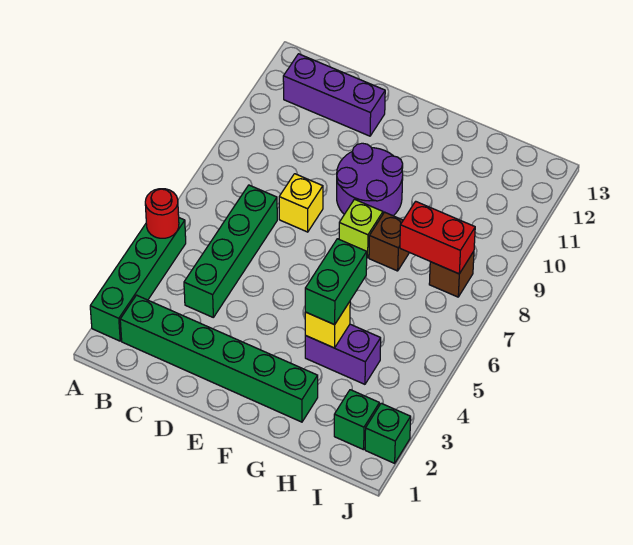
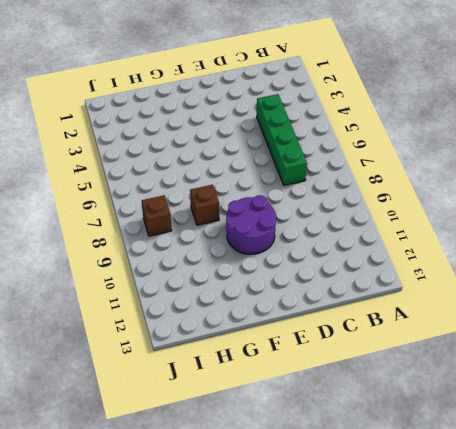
none -> green 1x4 brick [90,218,186,341]
none -> green 1x6 brick [120,295,318,422]
none -> purple 1x3 brick [283,54,385,136]

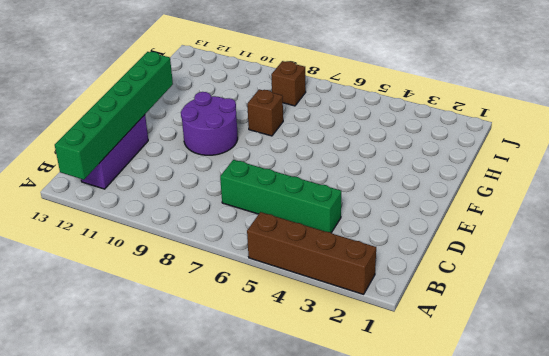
brown 1x4 brick [247,212,376,294] -> green 1x4 brick [90,218,186,341]
green 1x6 brick [55,52,173,180] -> green 1x6 brick moved to [120,295,318,422]
none -> yellow 1x1 brick [279,174,323,232]
none -> lime 1x1 brick [339,199,383,258]
none -> purple 1x2 brick [305,324,381,384]

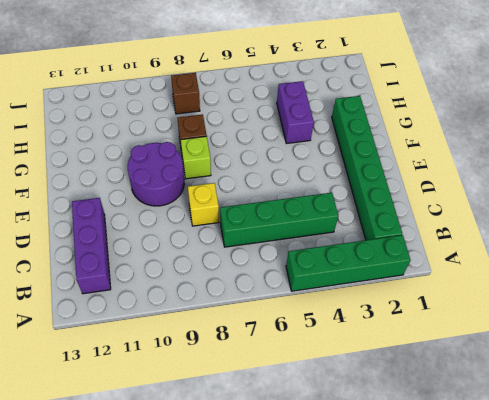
none -> green 1x1 brick [334,390,379,450]
none -> green 1x1 brick [365,403,411,463]
none -> red 1x1 round brick [145,189,179,238]

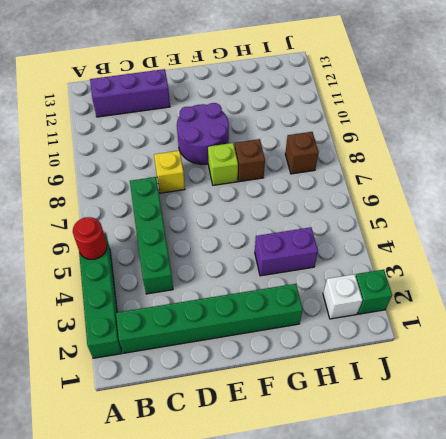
white 1x1 brick [323,274,363,319] -> green 1x1 brick [334,390,379,450]
none -> yellow 1x1 brick [305,302,350,348]
none -> red 1x2 brick [400,201,475,274]
none -> green 1x2 brick [305,239,367,325]

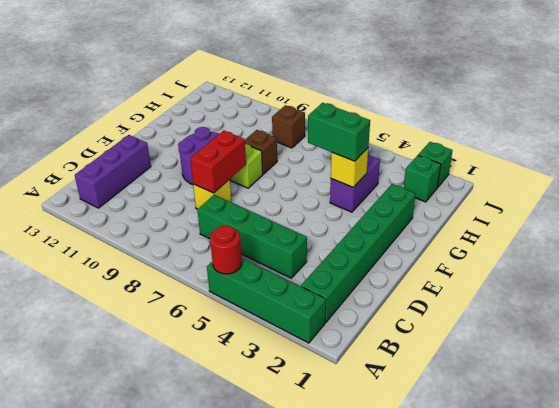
red 1x2 brick [190,131,246,193] -> red 1x2 brick moved to [400,201,475,274]

